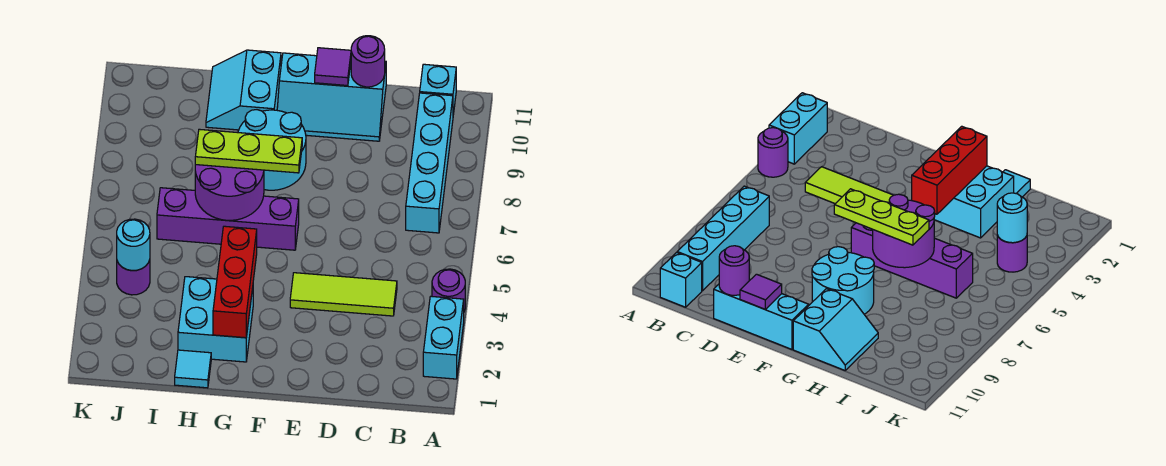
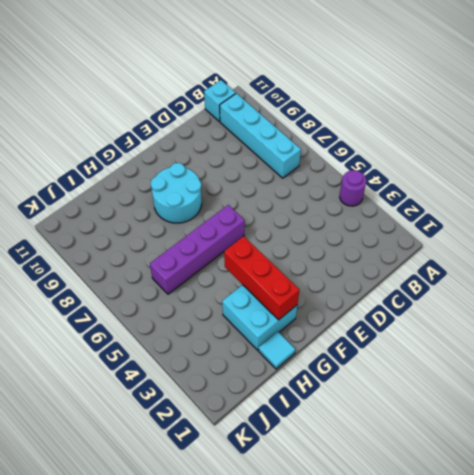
none -> cyan 1x2 brick [423,296,464,379]
none -> lime 1x3 tile [290,273,397,316]
none -> cyan 2x3 slope [277,53,386,141]

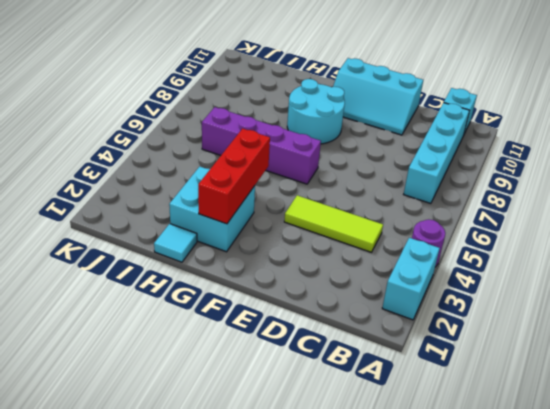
none -> cyan 2x2 slope [206,50,281,130]
none -> purple 1x1 round brick [117,260,150,295]
none -> purple 1x1 round brick [351,36,385,87]

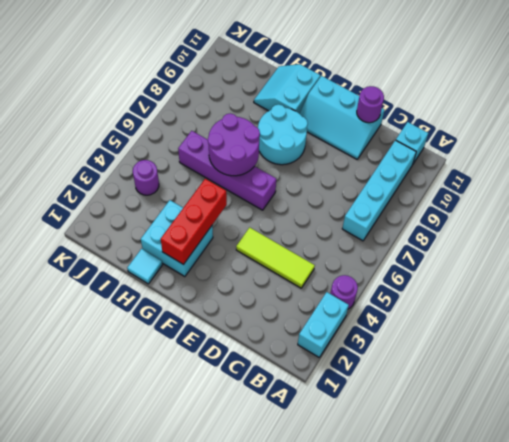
none -> purple 1x1 tile [315,48,351,85]
none -> cyan 1x1 round brick [117,219,150,271]
none -> lime 1x3 plate [195,129,302,173]

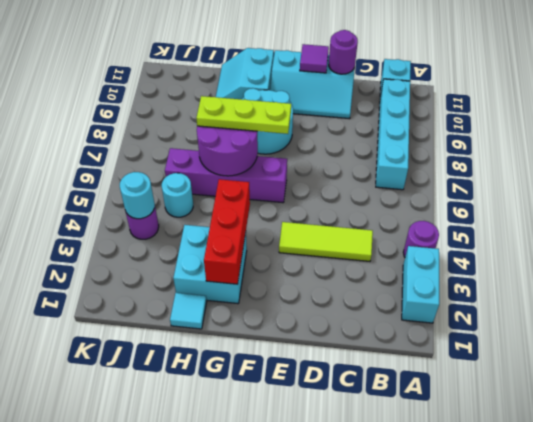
cyan 1x1 round brick [162,173,193,217] -> none

